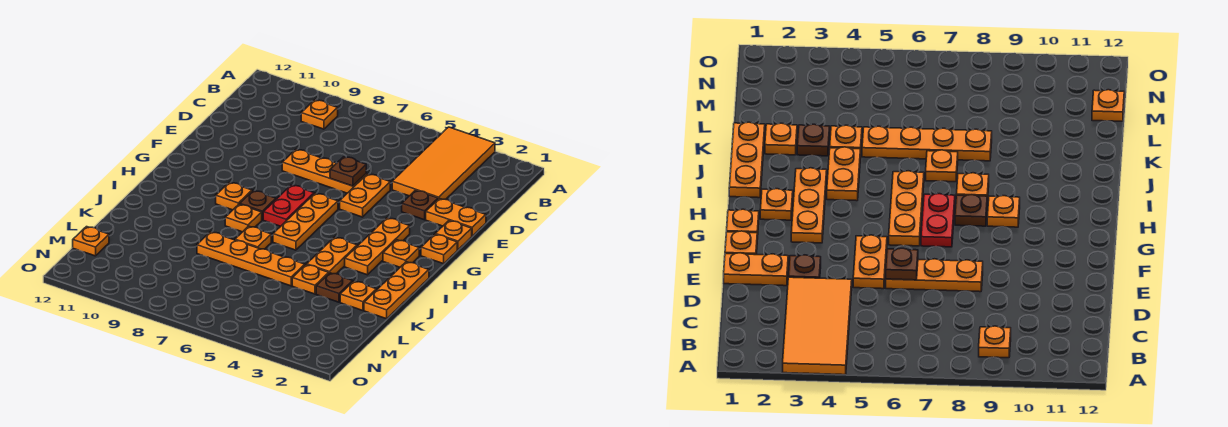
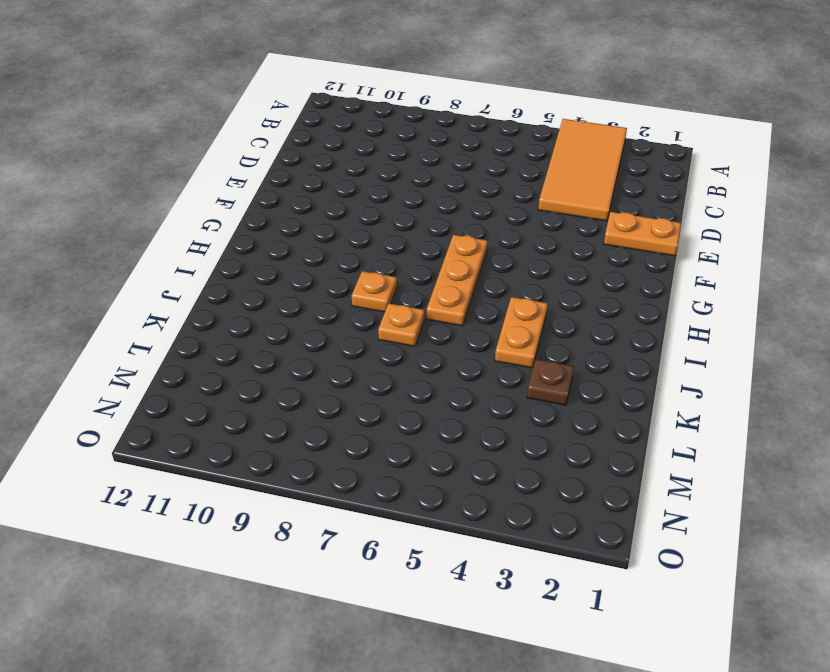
none -> orange 1x1 plate [301,100,338,129]
none -> brown 1x1 plate [402,190,438,220]
none -> orange 1x2 plate [340,174,390,217]

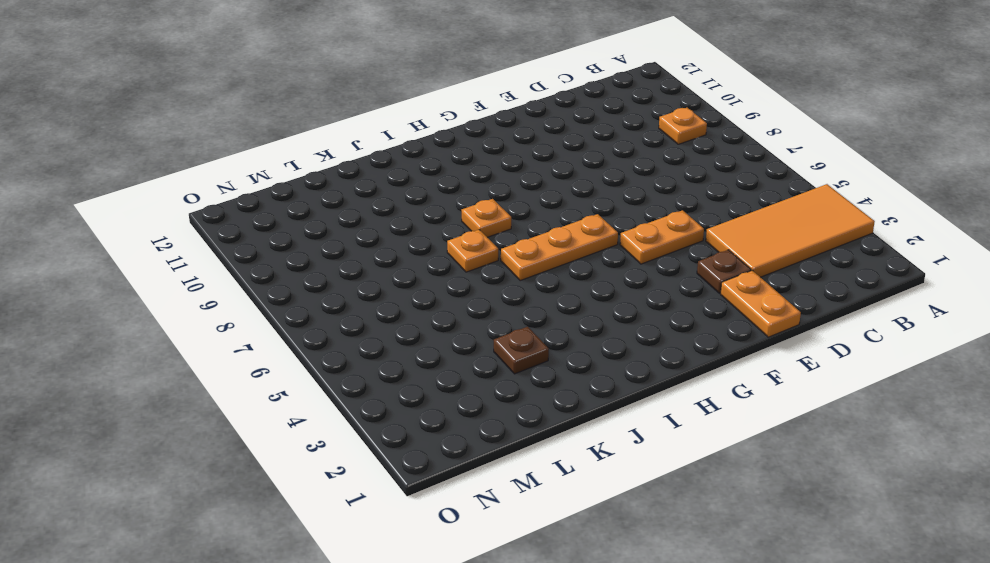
none -> orange 1x3 plate [282,149,366,193]
none -> orange 1x1 plate [436,221,472,250]
none -> orange 1x1 plate [421,234,457,264]

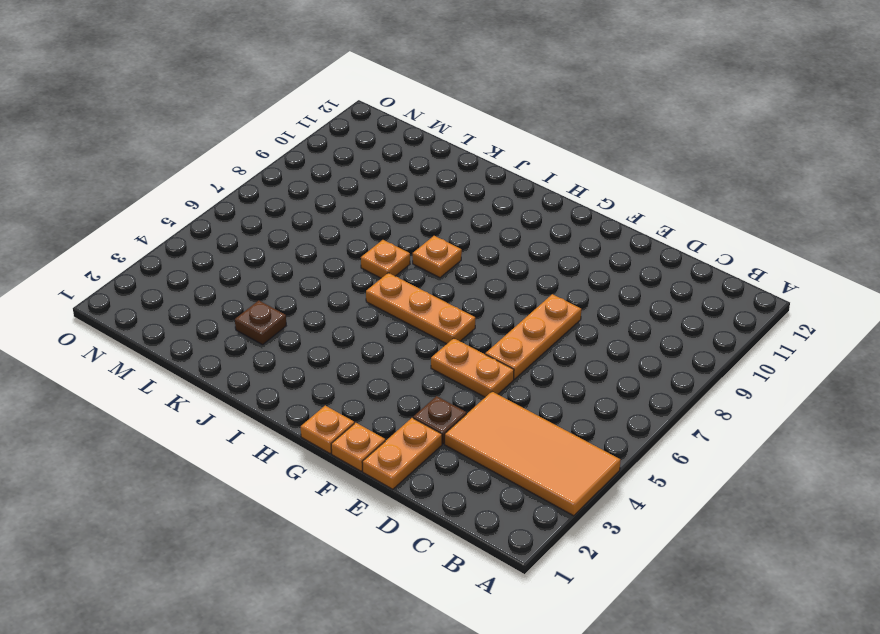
none -> orange 1x1 plate [301,100,338,129]
none -> orange 1x3 plate [345,218,410,275]
none -> red 1x2 plate [263,185,314,226]

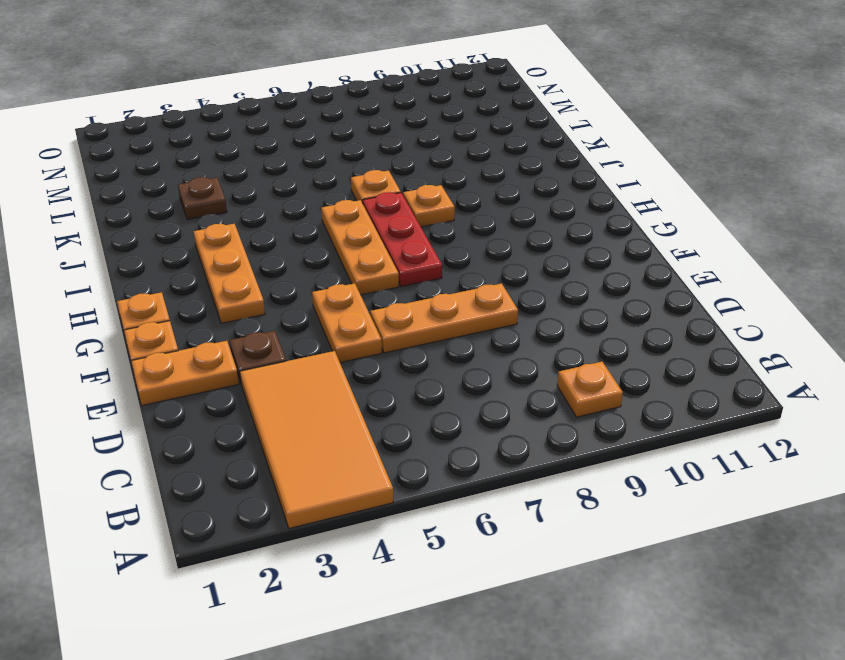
red 1x3 plate [363,192,442,287] -> red 1x2 plate [263,185,314,226]
none -> orange 1x1 plate [383,240,419,267]
none -> brown 1x1 plate [240,190,276,220]
none -> orange 1x1 plate [216,182,252,210]

